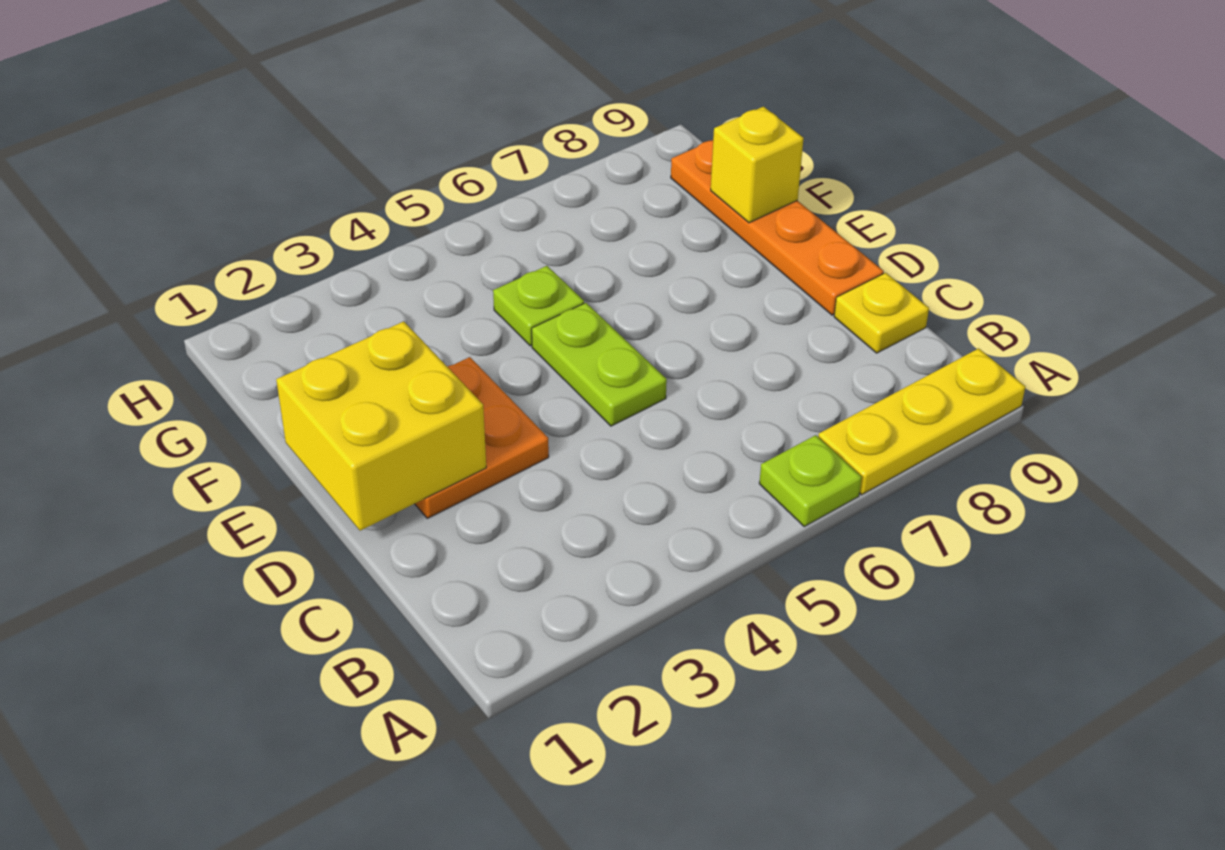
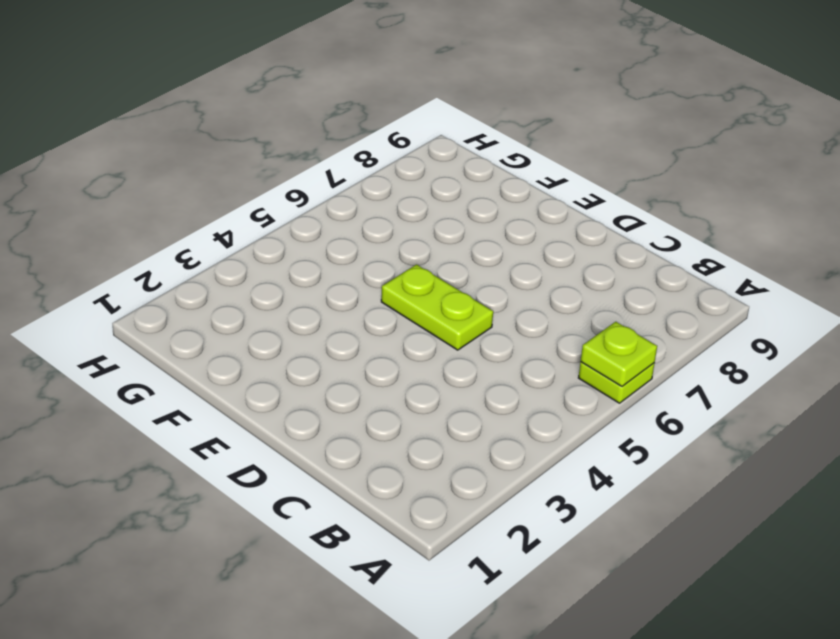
lime 1x1 plate [581,322,657,386] -> lime 1x1 plate moved to [493,266,584,346]
none -> yellow 1x3 plate [818,348,1025,495]
none -> yellow 1x1 plate [834,273,929,353]

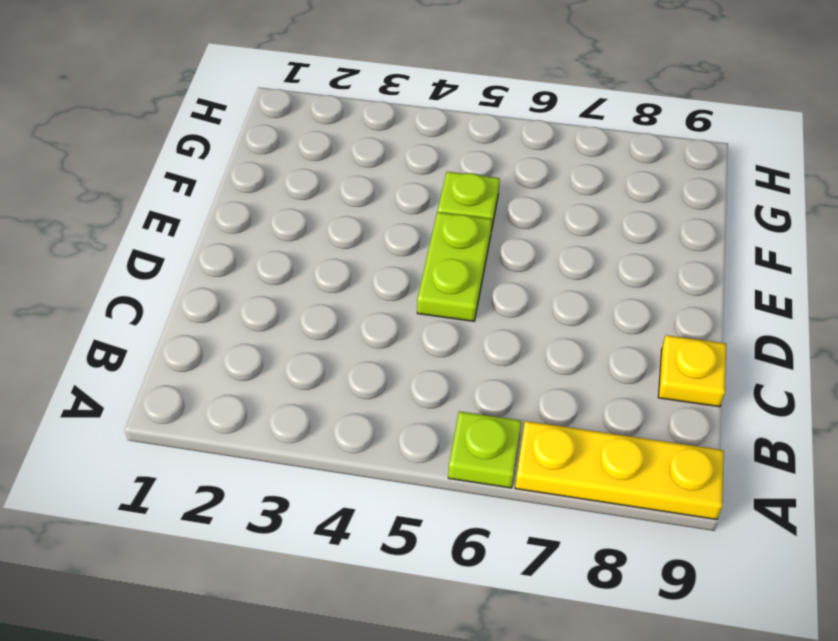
none -> orange 2x2 plate [415,357,549,518]
none -> orange 1x4 plate [671,140,884,315]

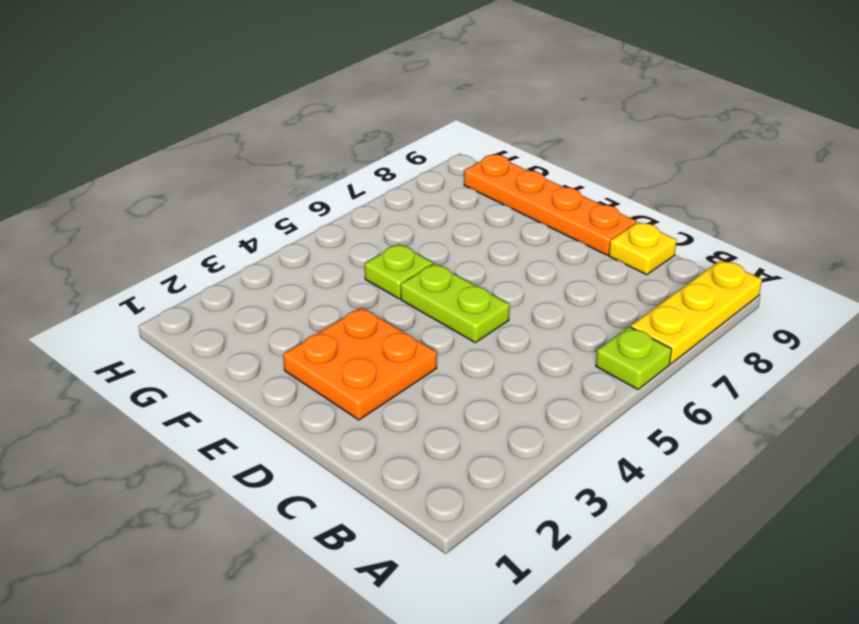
none -> yellow 2x2 brick [276,321,486,531]
none -> yellow 1x1 brick [711,107,804,223]

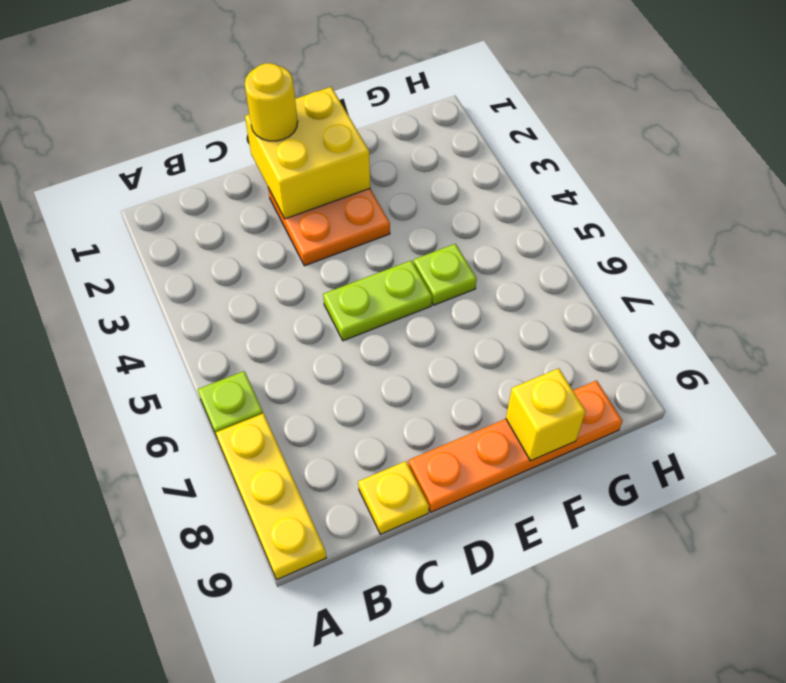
yellow 1x1 round brick [245,63,298,141] -> none

